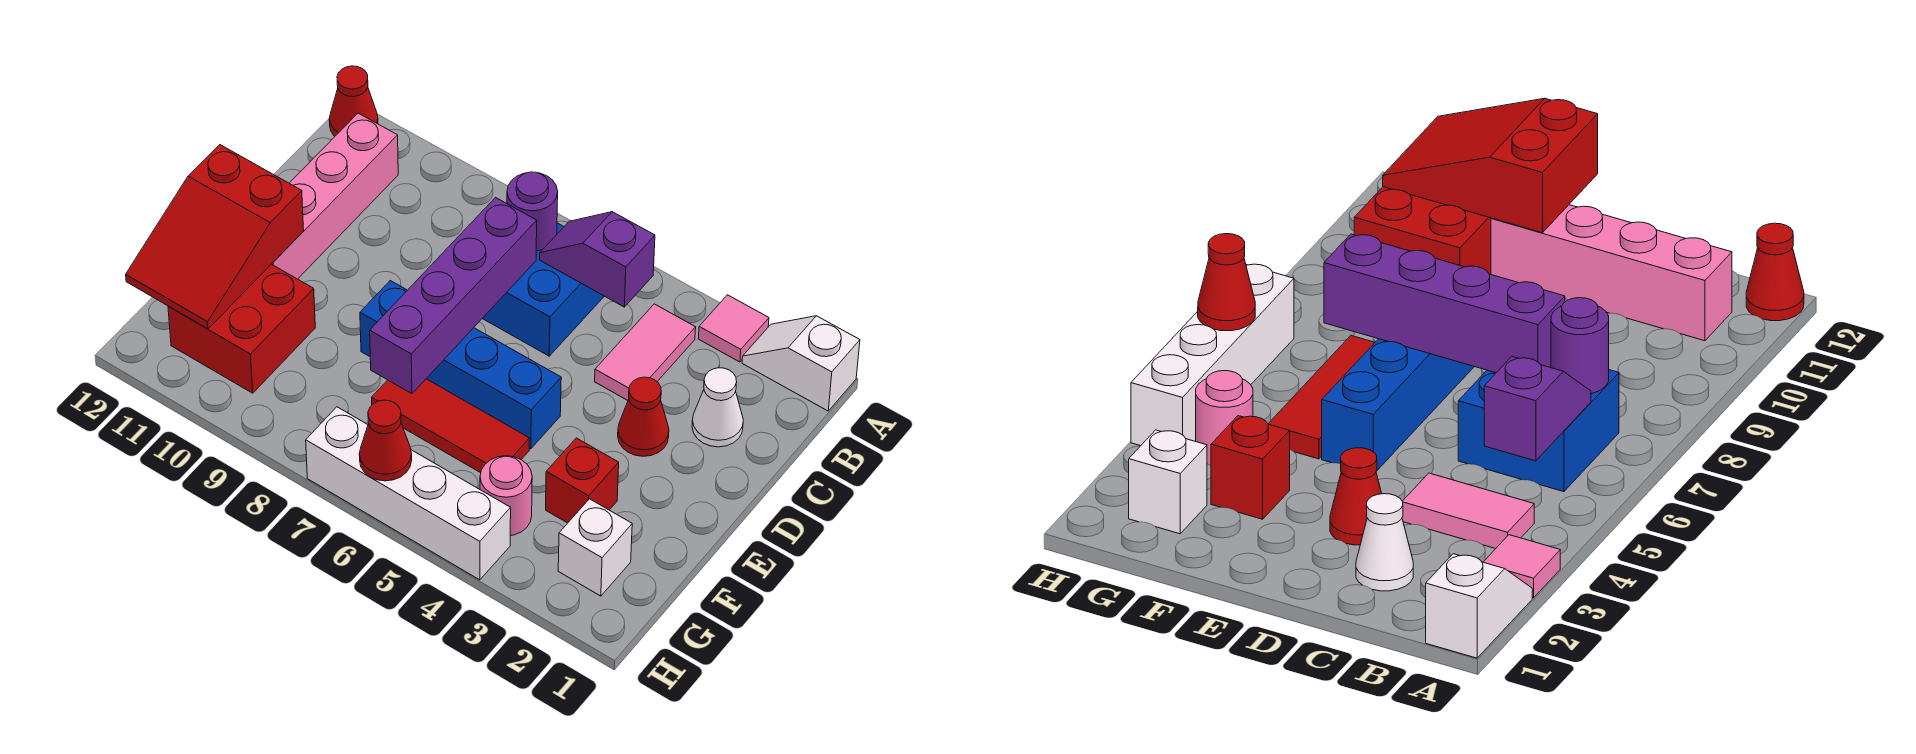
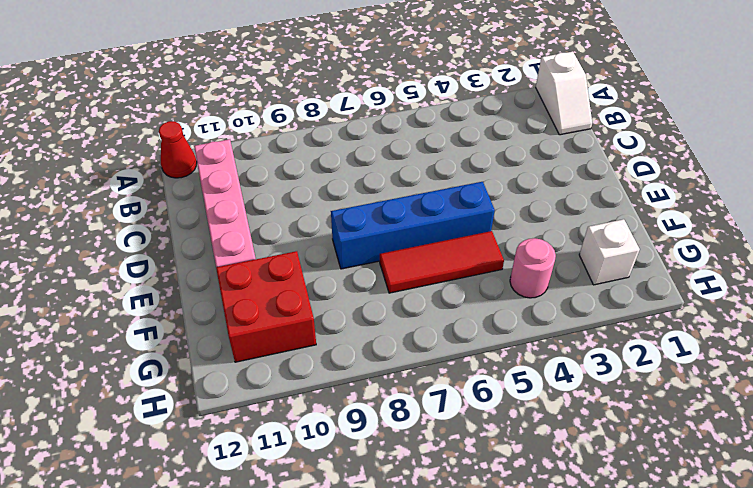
white 1x2 slope [536,52,592,135] -> white 1x2 slope turned to [742,316,860,411]
none -> pink 1x1 tile [698,295,769,362]
none -> pink 1x2 tile [595,304,696,400]
none -> blue 2x2 brick [482,223,604,356]

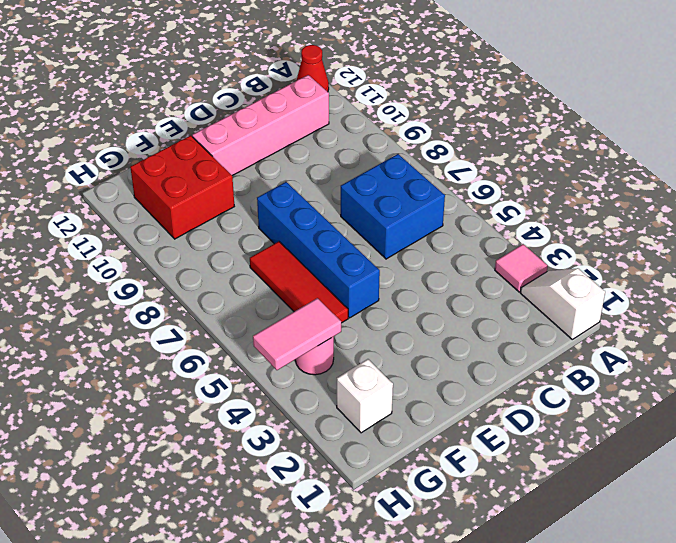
pink 1x2 tile [253,298,341,370] -> pink 1x2 tile moved to [595,304,696,400]
none -> white 1x1 cone [692,368,743,447]
none -> red 1x1 cone [618,377,669,456]
none -> red 1x1 brick [546,438,619,523]

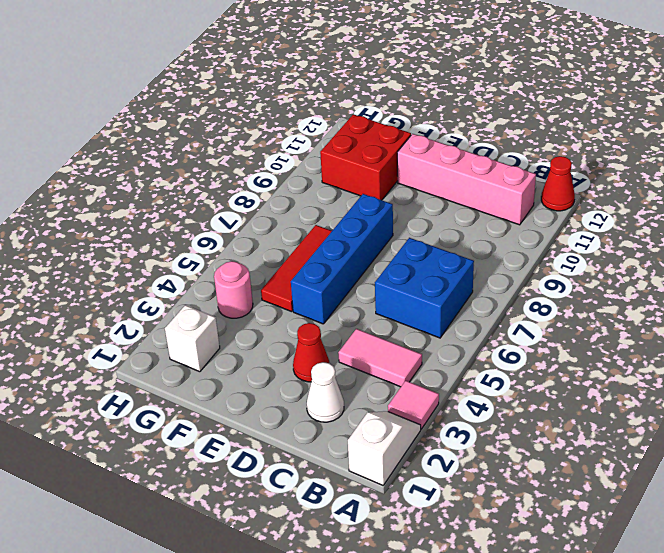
none -> red 1x1 brick [546,438,619,523]
none -> white 1x4 brick [306,407,511,580]
none -> purple 1x2 slope [540,212,655,307]

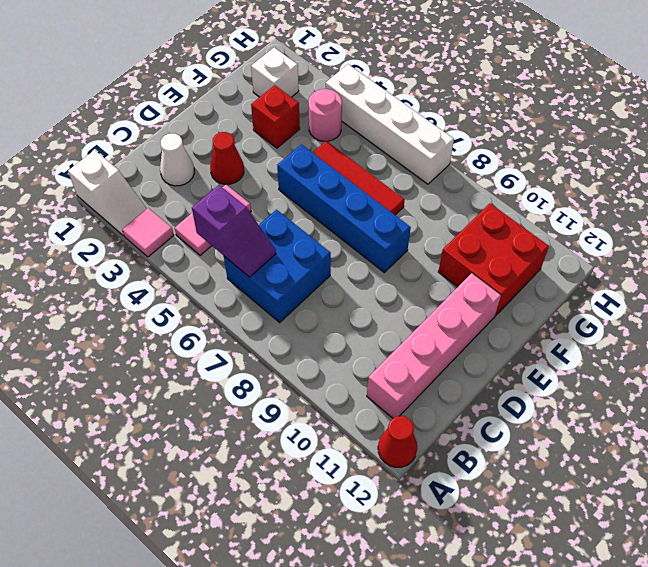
none -> purple 1x1 round brick [507,172,558,251]
none -> purple 1x4 brick [370,198,537,394]
none -> red 2x3 slope [126,145,304,329]

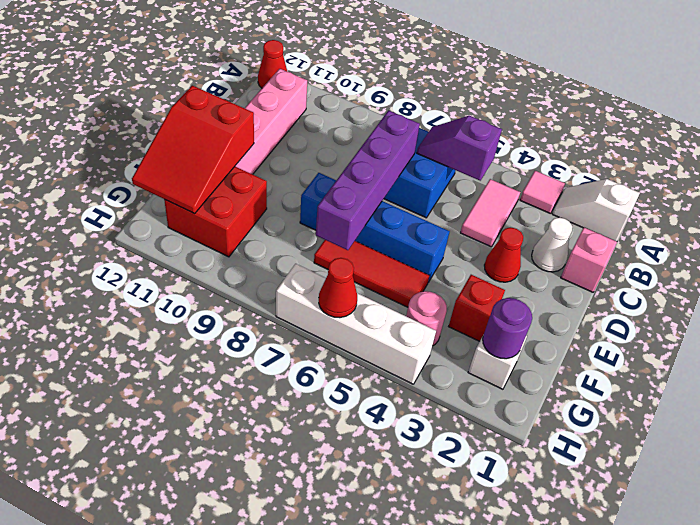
pink 1x1 brick [561,228,617,292] -> none
purple 1x1 round brick [483,298,532,359] -> purple 1x1 round brick moved to [507,172,558,251]

